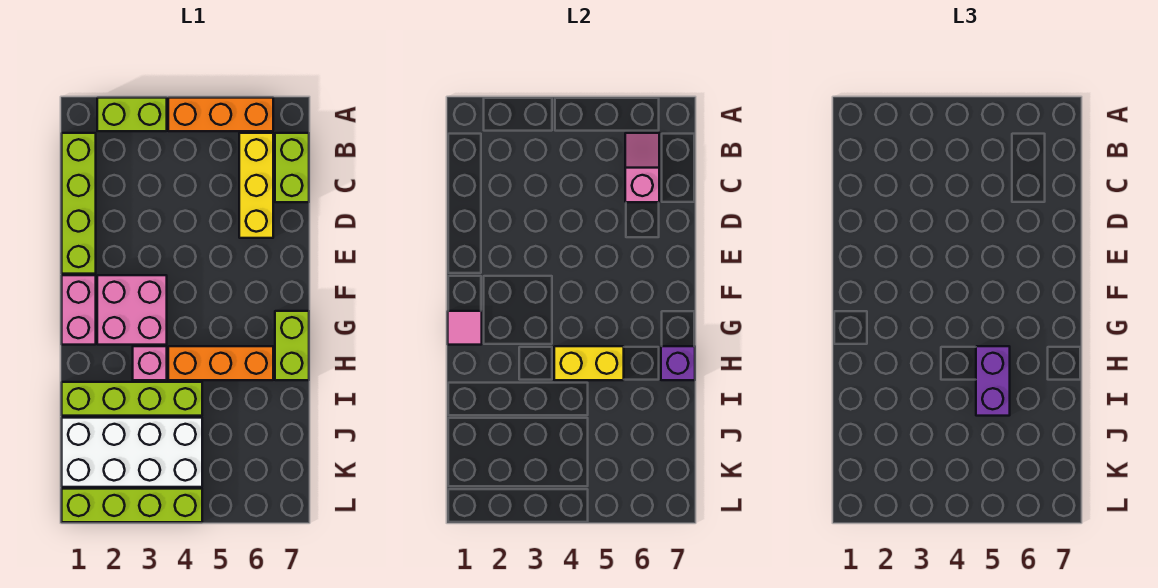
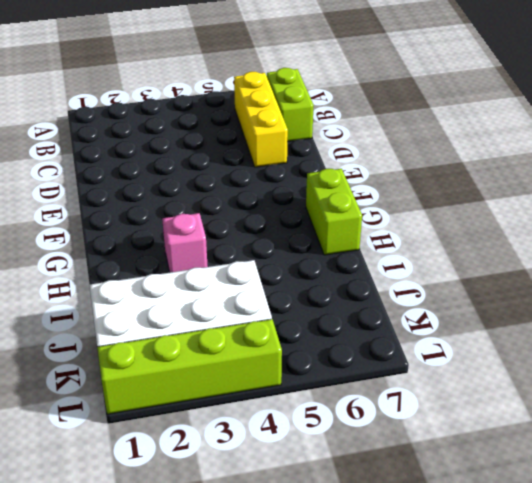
none -> lime 1x2 brick [97,98,167,131]
none -> orange 1x3 brick [168,98,273,131]
none -> lime 1x4 brick [62,133,96,274]

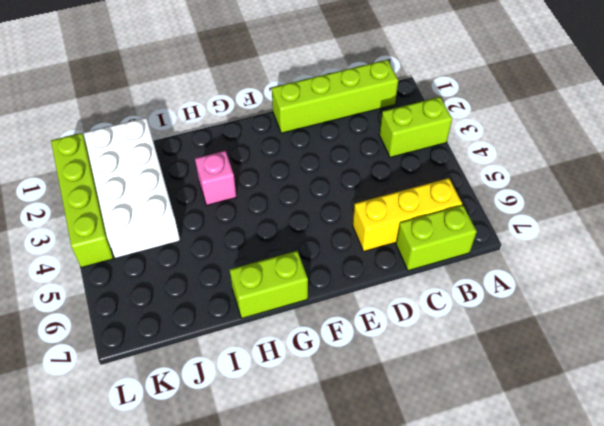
lime 1x2 brick [379,97,452,157] -> lime 1x2 brick turned to [97,98,167,131]
none -> orange 1x3 brick [168,98,273,131]
none -> pink 1x2 brick [62,275,96,345]
none -> pink 2x2 brick [97,275,167,345]

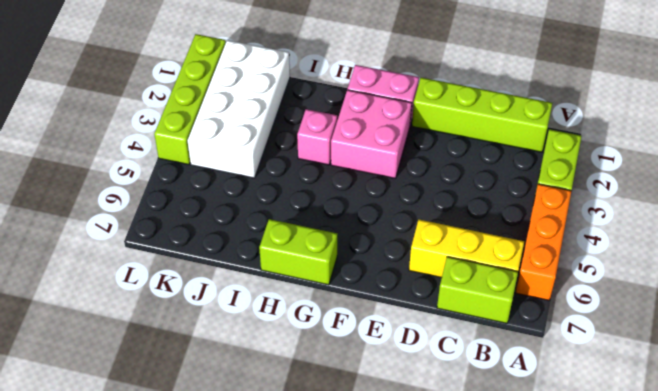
none -> orange 1x3 brick [168,346,273,380]
none -> lime 1x4 brick [62,382,202,416]
none -> pink 1x2 slope [625,133,659,202]

